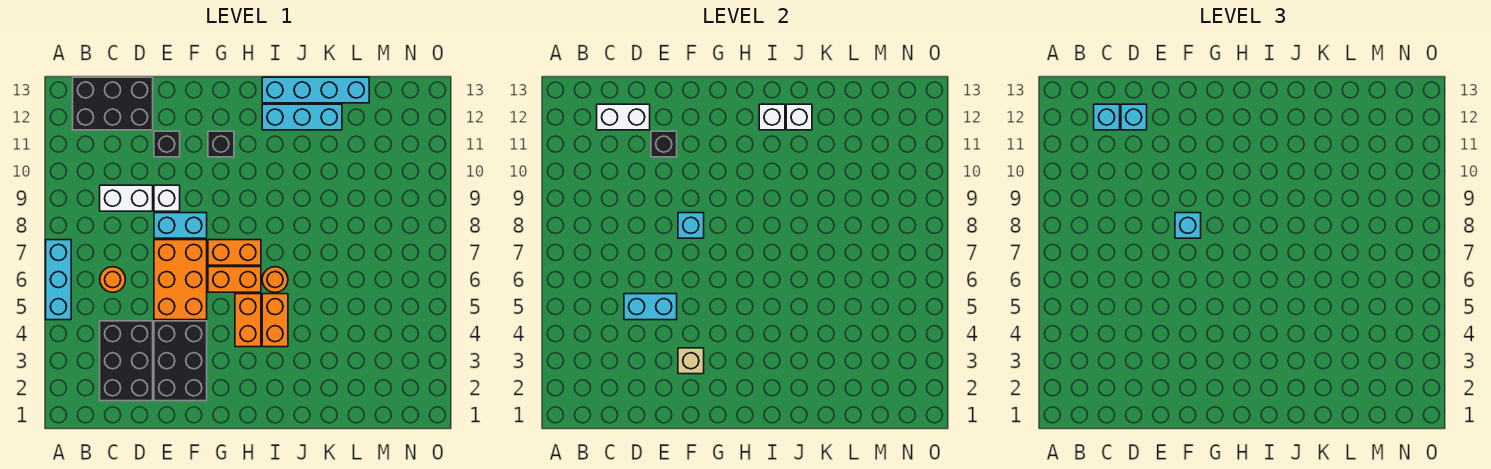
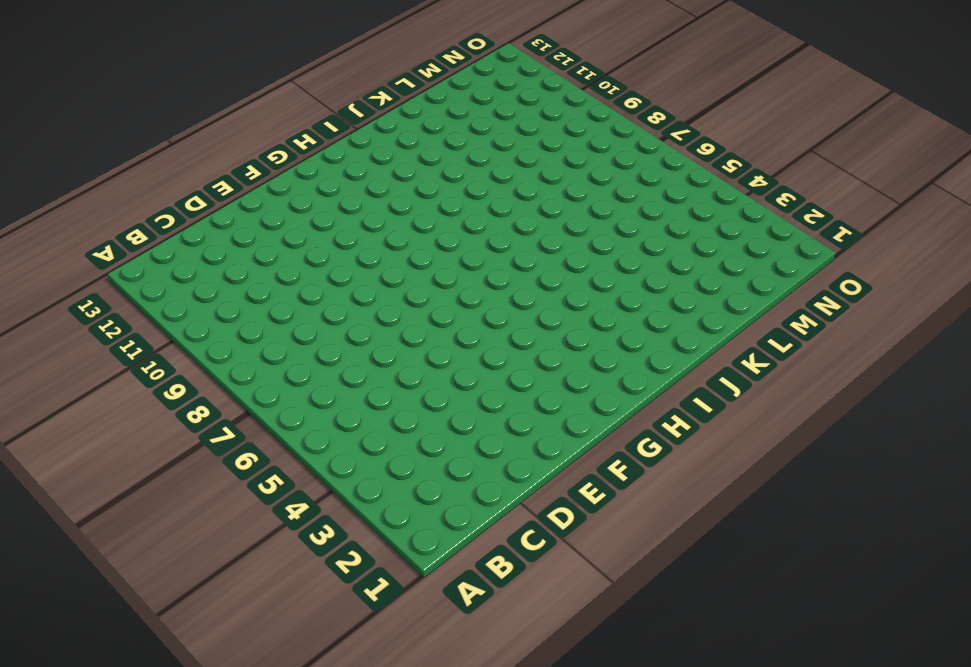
none -> cyan 1x3 brick [46,240,71,320]
none -> black 2x3 brick [73,77,153,130]
none -> black 2x3 brick [100,321,153,401]

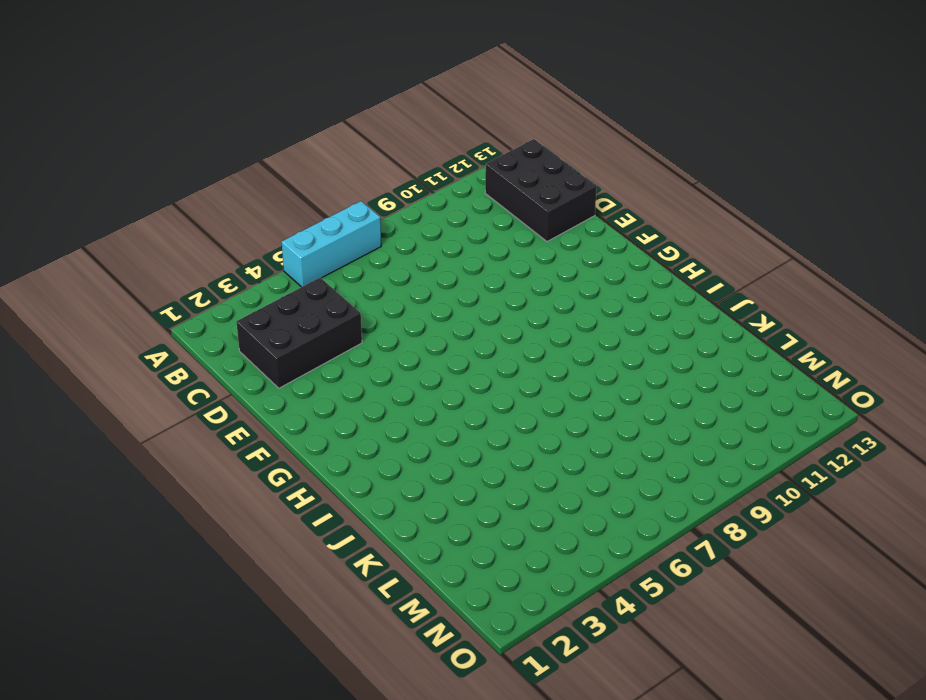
none -> orange 1x1 round brick [100,267,125,292]
none -> white 1x2 brick [100,185,153,211]
none -> black 2x3 brick [154,321,207,401]

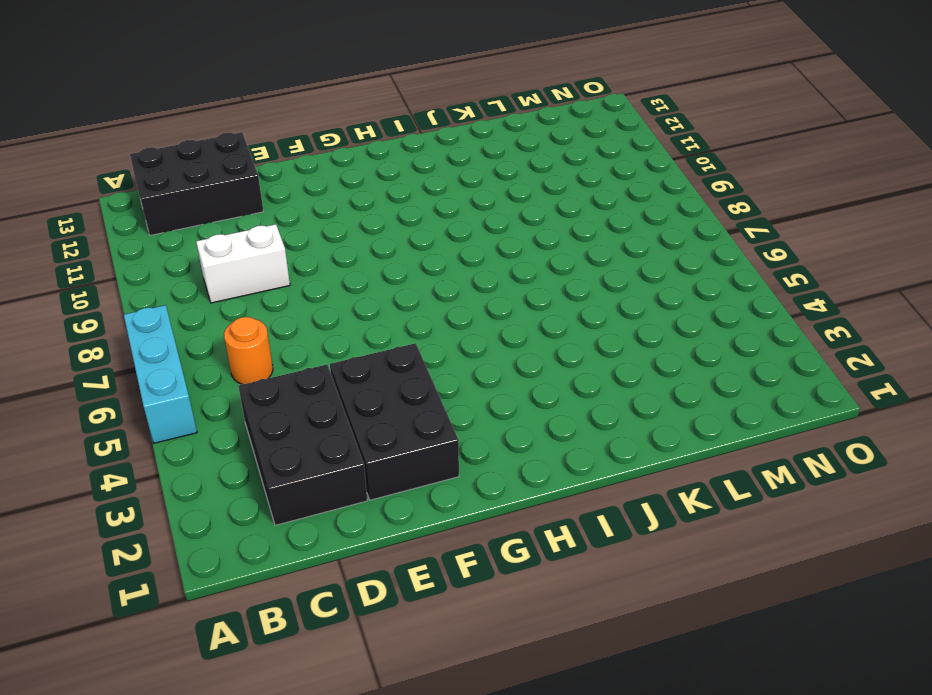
none -> orange 2x3 brick [154,240,207,320]
none -> cyan 1x2 brick [154,213,207,238]
none -> white 1x1 brick [154,185,180,211]

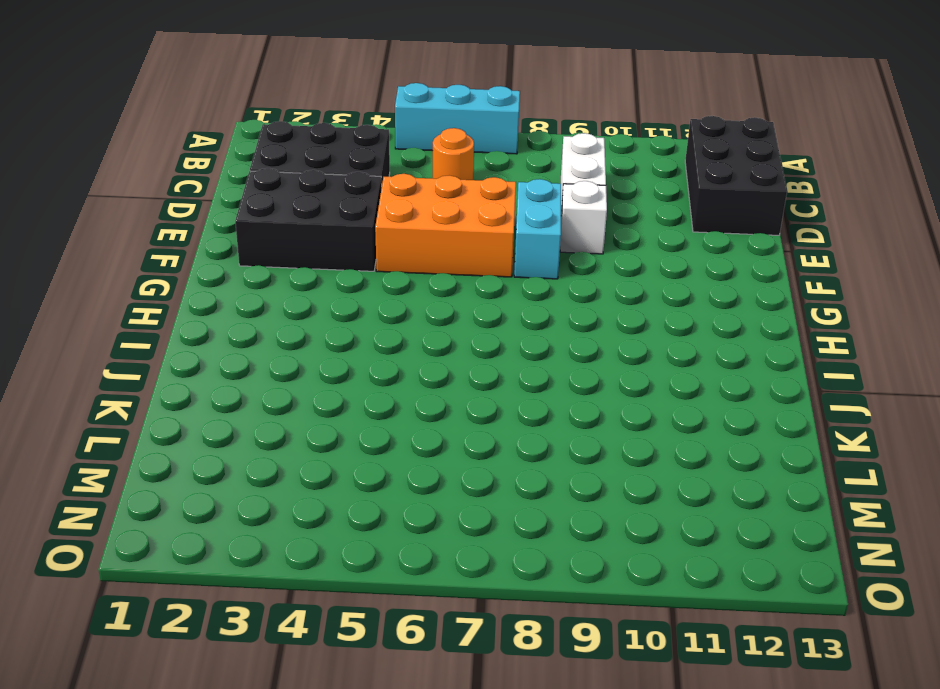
none -> black 1x1 brick [154,131,180,157]
none -> orange 1x2 brick [208,267,261,292]
none -> orange 1x2 brick [208,240,261,265]

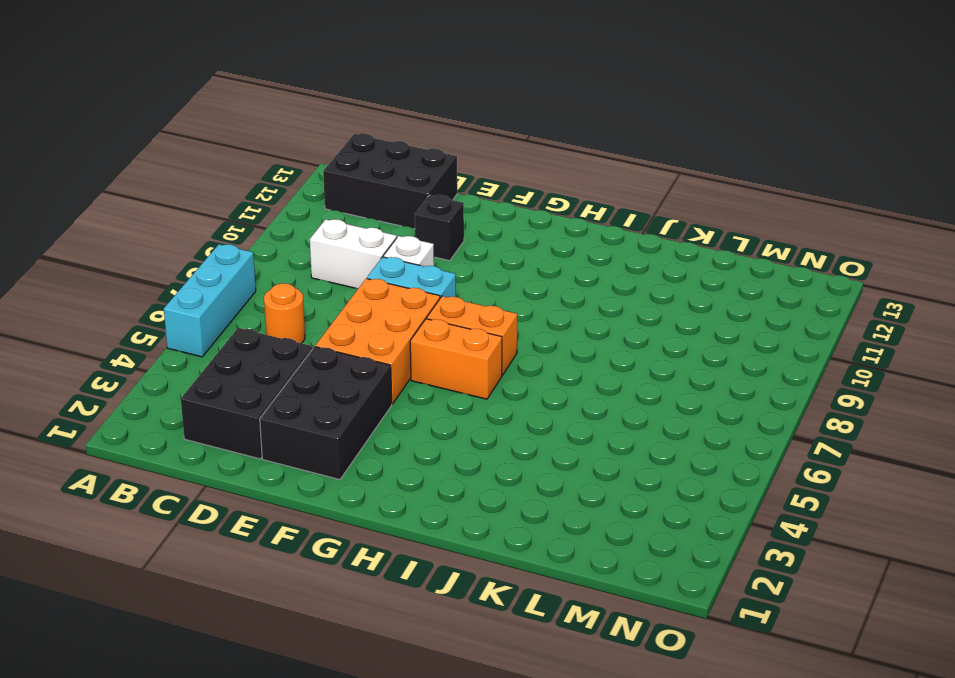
none -> black 1x1 brick [208,131,234,157]
none -> orange 1x2 brick [235,294,261,347]
none -> orange 1x2 brick [262,294,288,347]

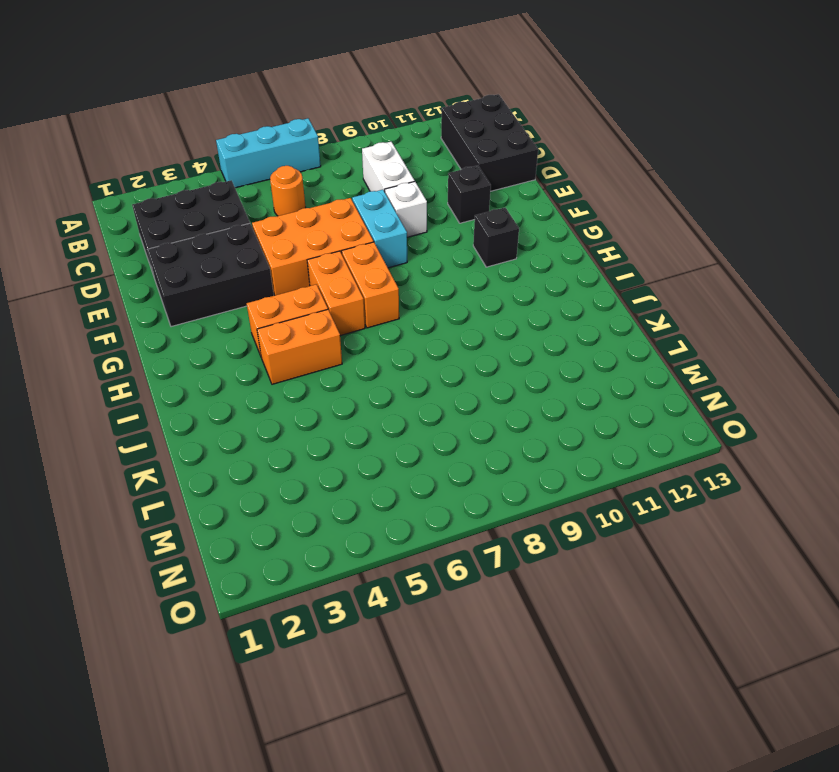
none -> orange 1x1 round brick [262,267,288,292]
none -> cyan 1x3 brick [262,104,342,130]
none -> cyan 1x4 brick [262,77,369,103]

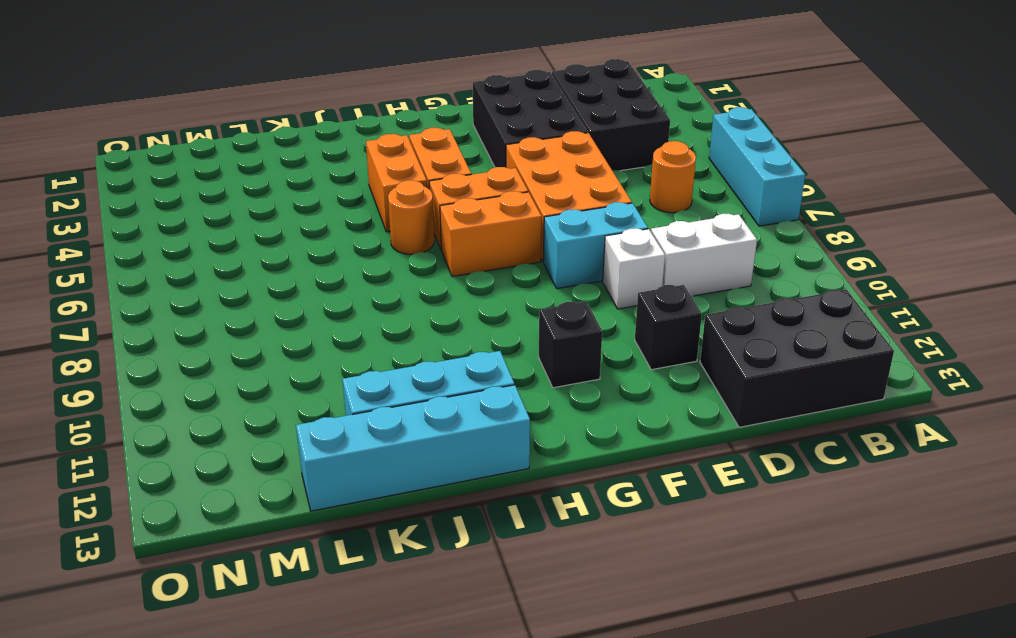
none -> white 1x2 brick [597,104,650,130]
none -> cyan 1x2 brick [624,294,677,320]
none -> black 1x1 brick [651,131,677,157]

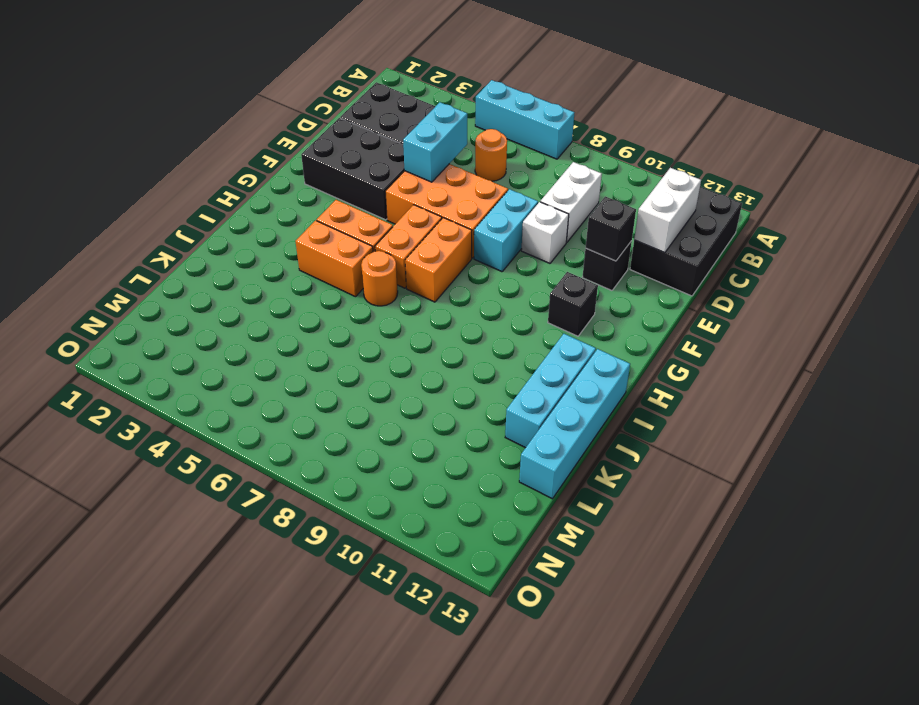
none -> tan 1x1 brick [678,348,704,374]
none -> cyan 1x1 brick [678,213,704,238]
none -> white 1x1 brick [759,104,785,130]

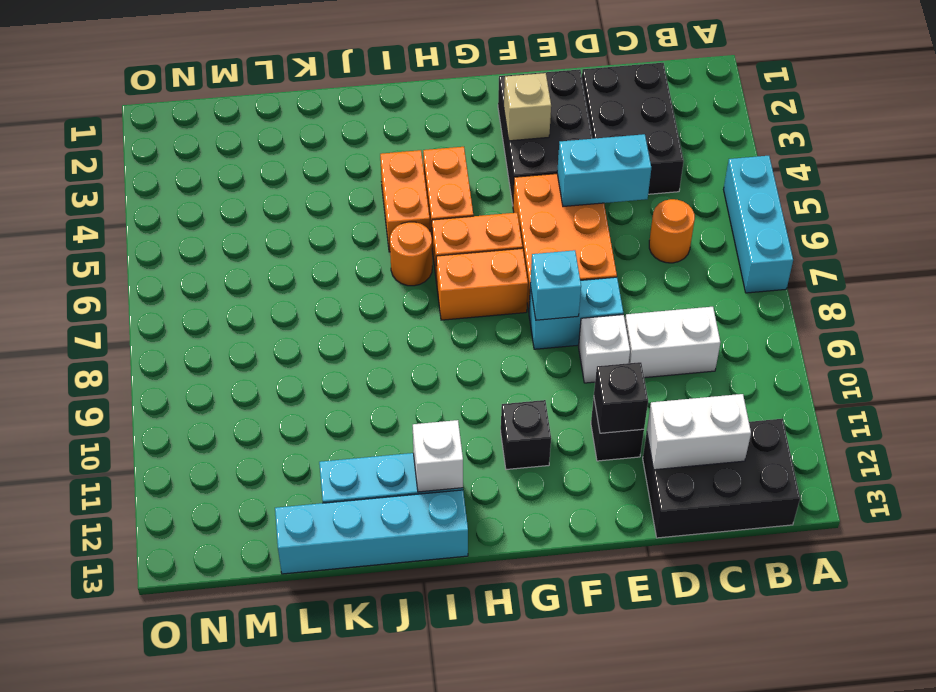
none -> white 1x1 brick [786,104,812,130]
none -> cyan 1x1 brick [1094,104,1120,130]
none -> cyan 1x1 brick [1121,104,1147,130]

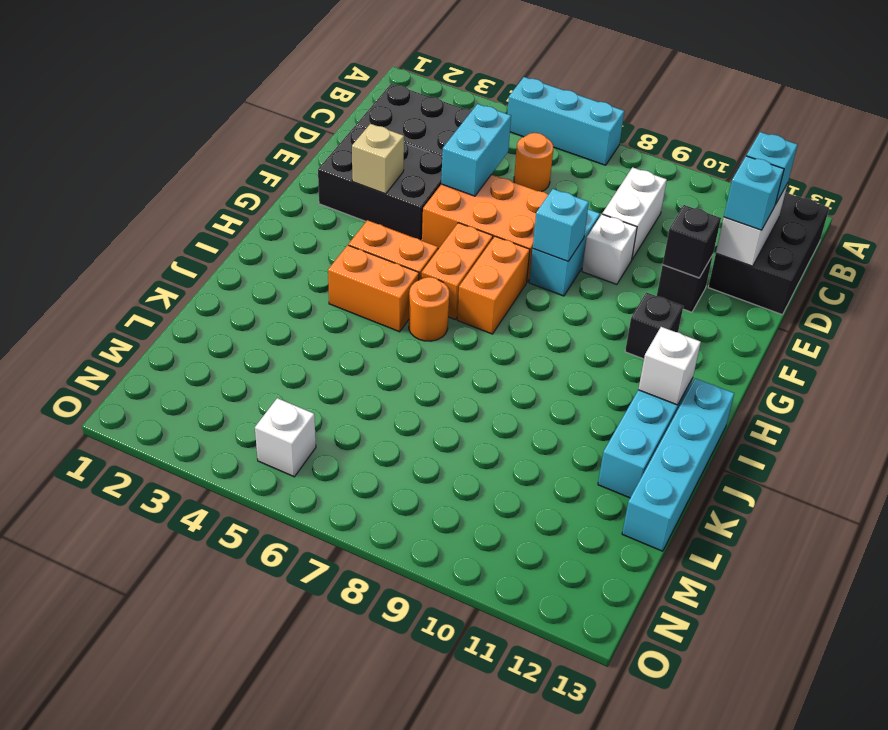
white 1x1 brick [255,398,316,477] -> white 1x1 brick moved to [786,104,812,130]
none -> cyan 1x1 brick [1175,213,1201,238]

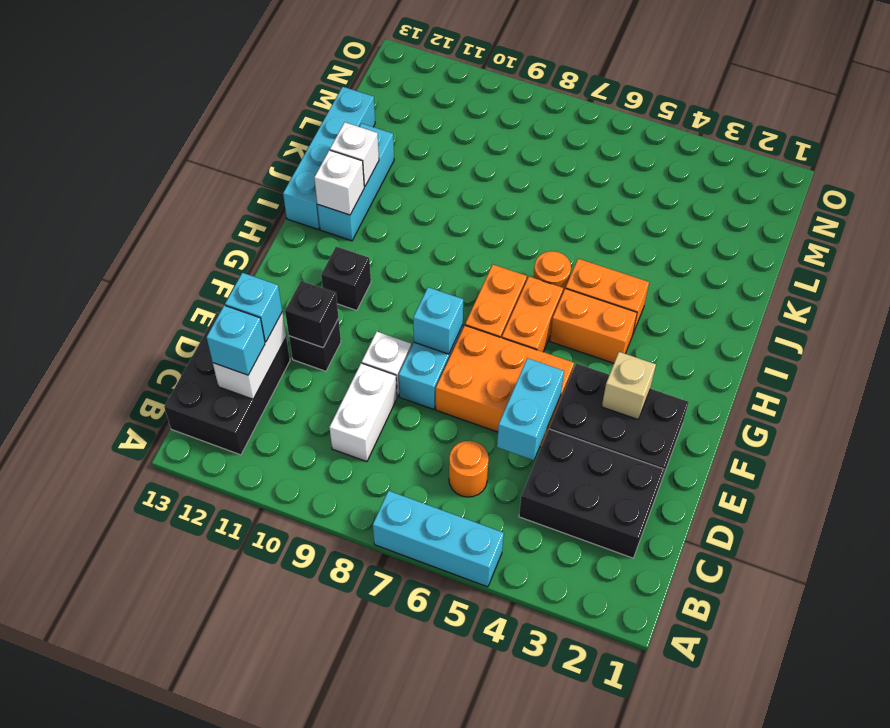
none -> cyan 1x1 brick [1175,213,1201,238]

